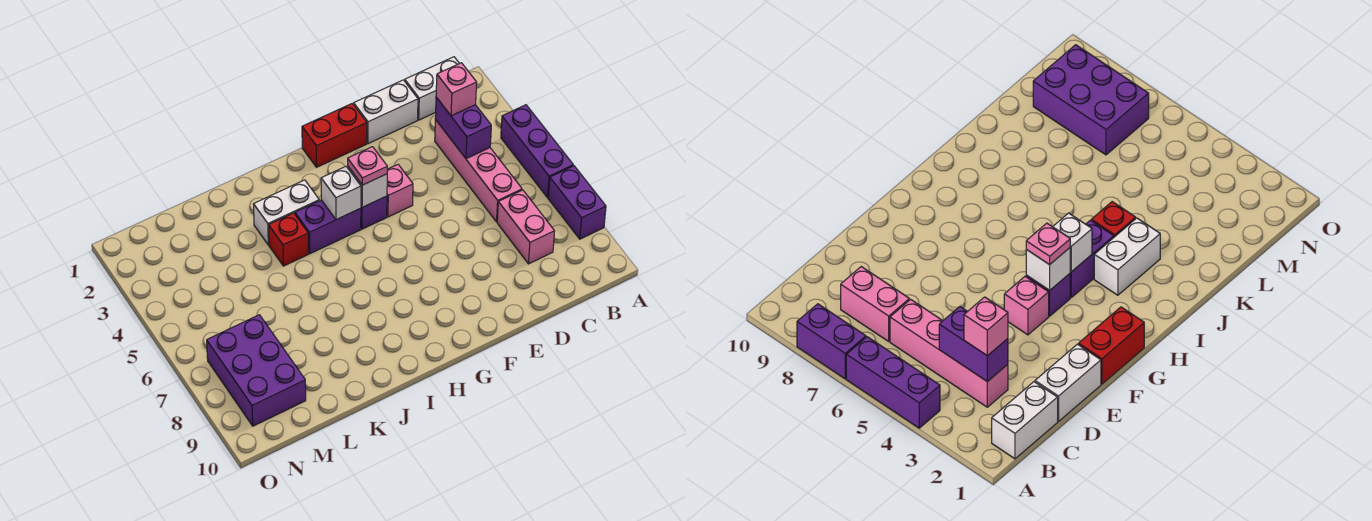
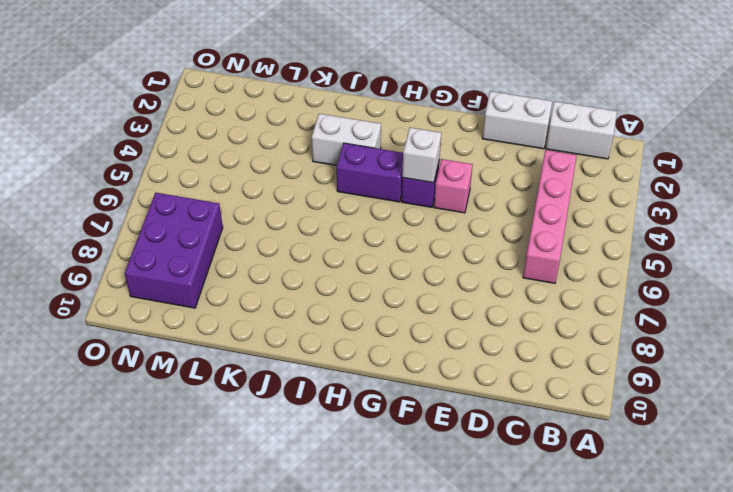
none -> purple 1x3 brick [501,105,573,198]
none -> purple 1x2 brick [548,166,606,239]
none -> pink 1x2 brick [497,190,555,264]

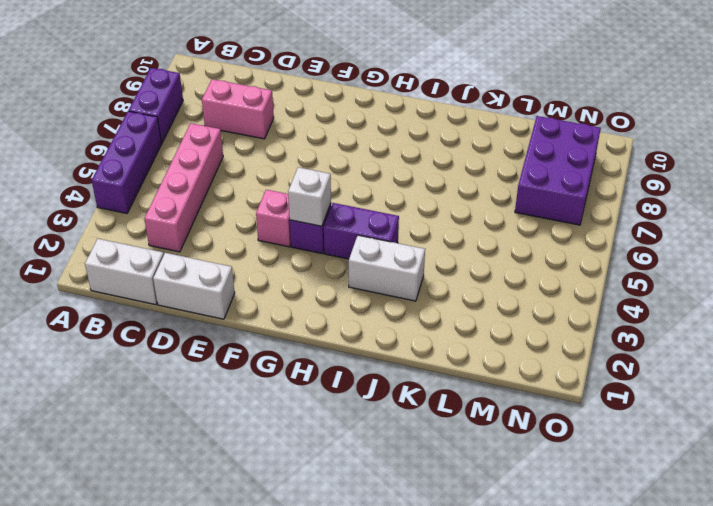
pink 1x2 brick [202,79,274,139] -> pink 1x2 brick turned to [497,190,555,264]
none -> red 1x2 brick [302,104,367,167]
none -> red 1x1 brick [269,213,308,266]
none -> purple 1x2 brick [435,97,491,159]

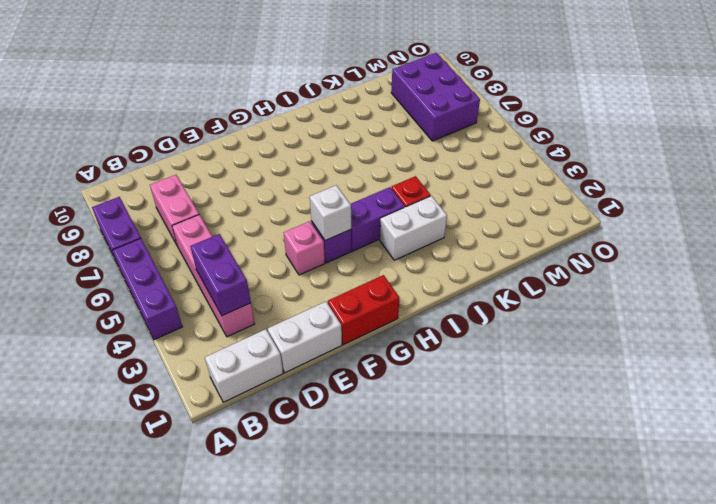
none -> white 1x1 brick [321,167,361,220]
none -> pink 1x1 brick [436,63,477,116]
none -> pink 1x1 plate [348,147,387,185]

